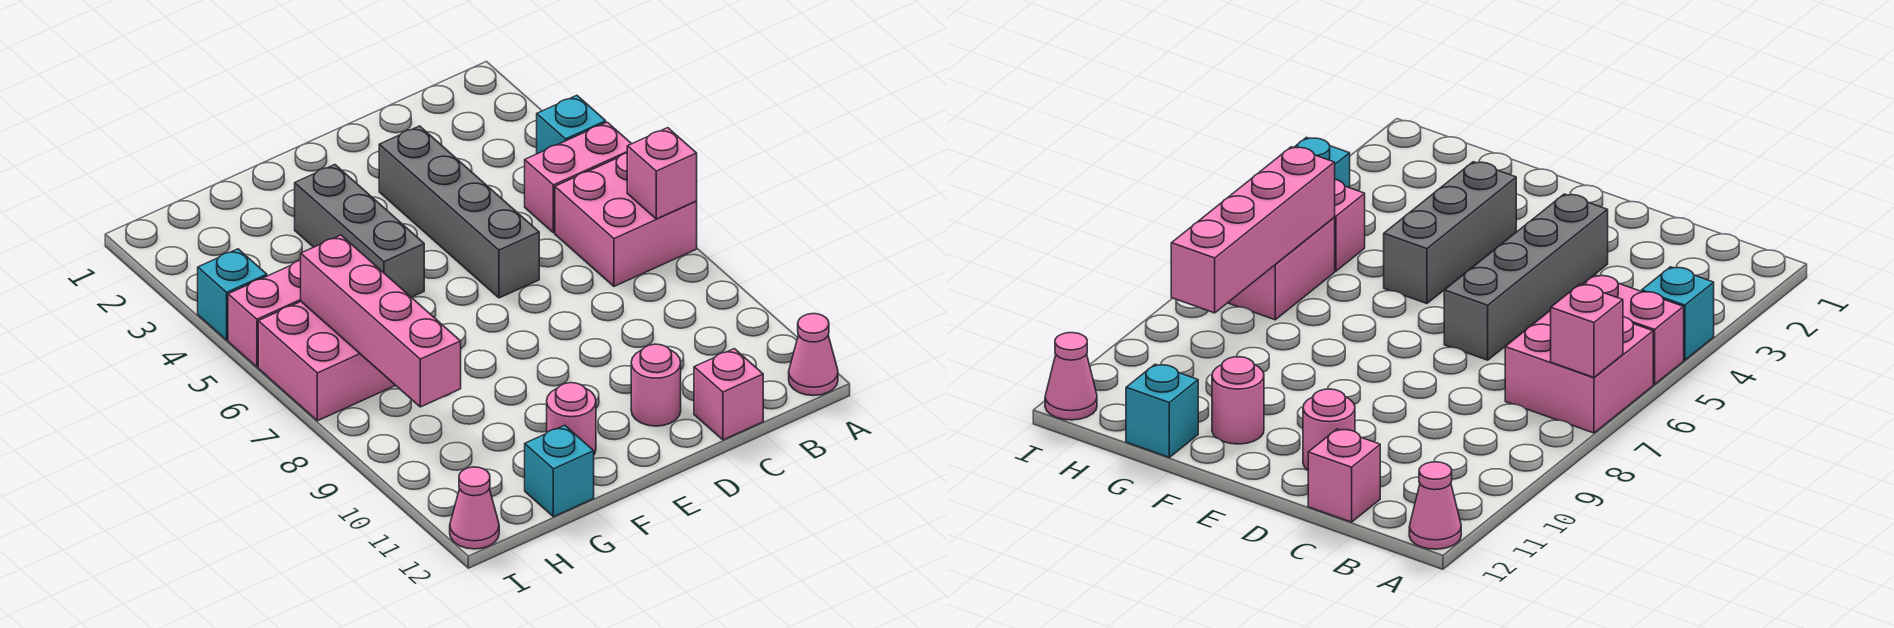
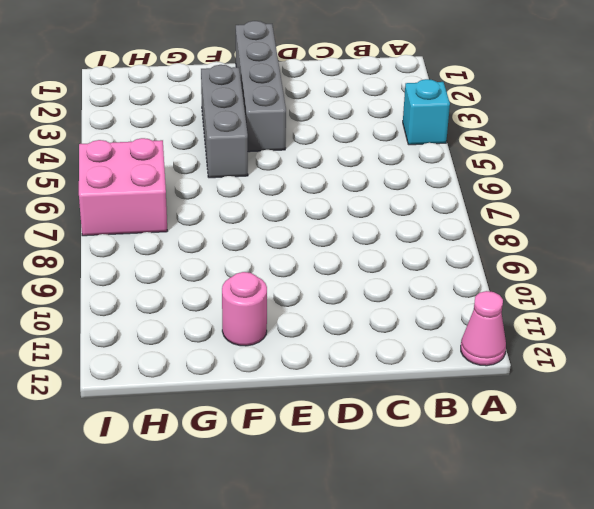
grey 1x4 brick [236,21,286,152] -> grey 1x4 brick moved to [379,126,539,298]
none -> pink 1x2 brick [525,122,631,233]
none -> pink 2x2 brick [555,153,697,286]
none -> pink 1x1 brick [694,349,763,440]

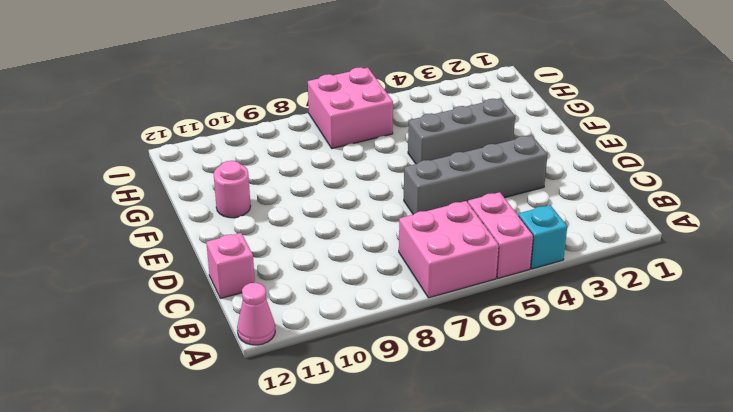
none -> pink 1x1 round brick [631,344,681,426]
none -> cyan 1x1 brick [525,425,594,517]
none -> pink 1x2 brick [228,260,301,367]

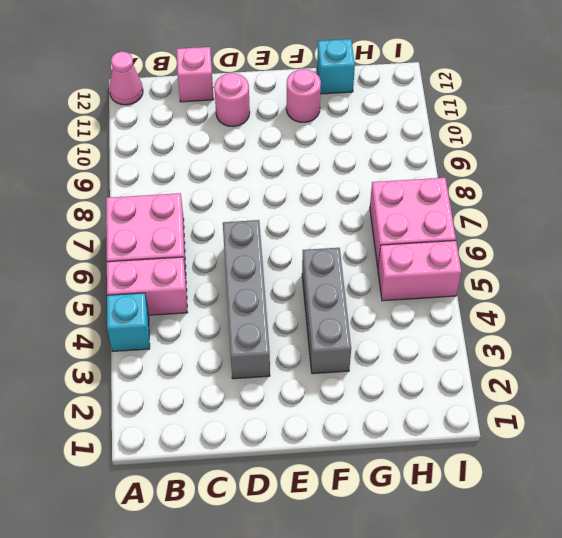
none -> cyan 1x1 brick [198,249,267,340]
none -> pink 1x1 cone [450,467,499,549]
none -> pink 1x1 brick [627,128,697,219]

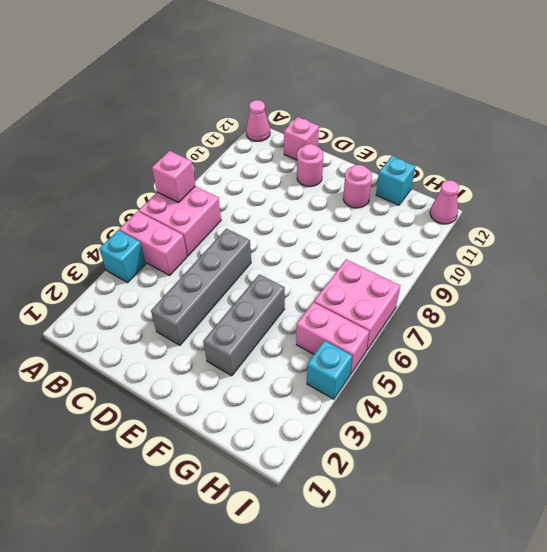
none -> pink 1x4 brick [301,235,461,407]

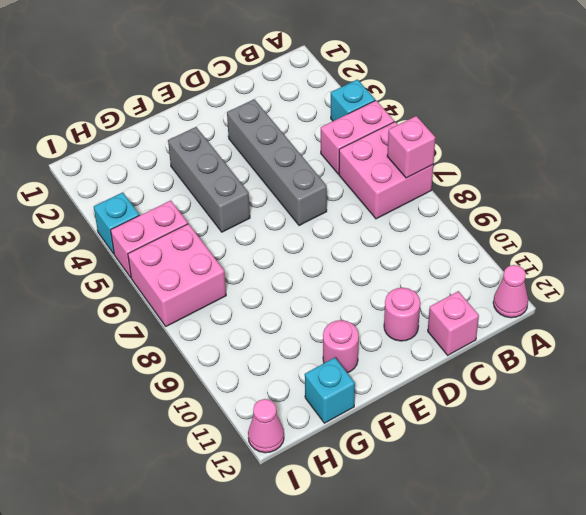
none -> pink 1x4 brick [301,235,461,407]

